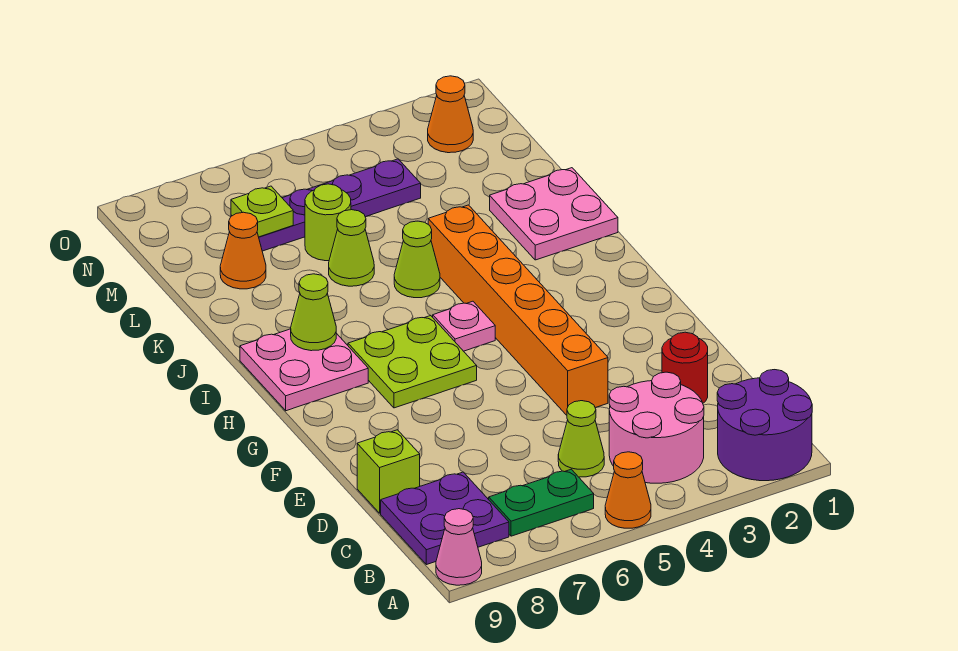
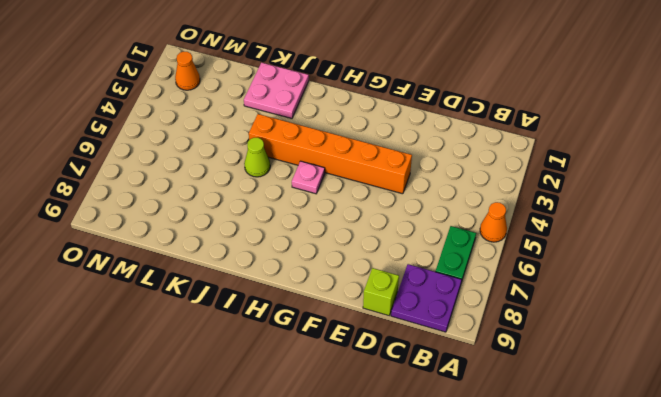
none -> purple 2x2 round brick [717,370,812,481]
none -> pink 1x1 cone [436,509,482,585]
none -> pink 2x2 round brick [609,372,704,483]

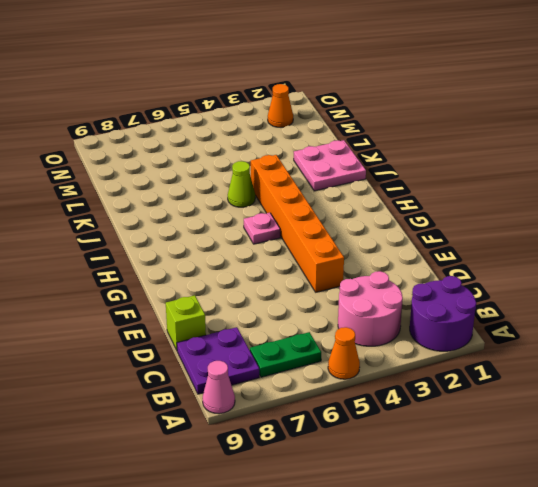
none -> lime 1x1 cone [558,401,604,477]
none -> red 1x1 round brick [662,332,708,403]
none -> lime 2x2 plate [348,316,477,408]

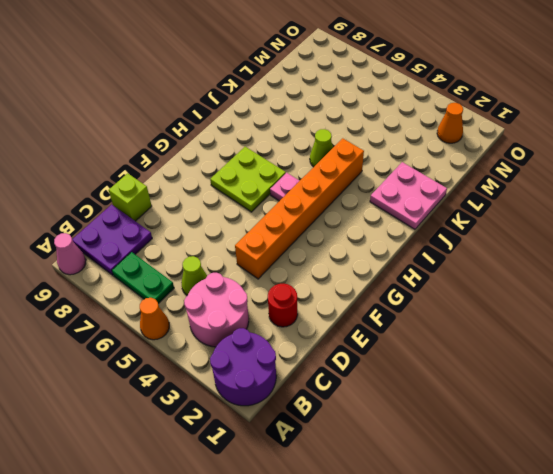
none -> pink 2x2 plate [240,329,368,411]
none -> lime 1x1 cone [329,210,374,286]
none -> lime 1x1 round brick [305,184,351,261]

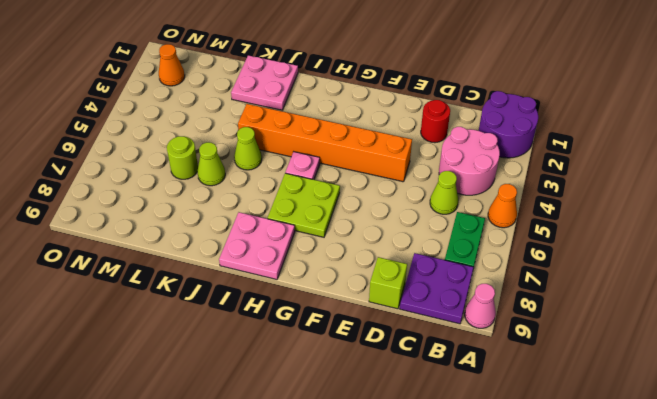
none -> orange 1x1 cone [220,212,266,289]
none -> purple 1x4 plate [231,159,421,251]
none -> lime 1x1 cone [291,274,336,351]

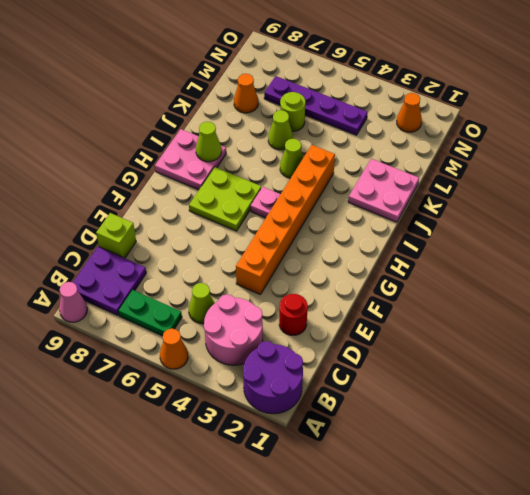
none -> lime 1x1 plate [231,186,293,237]

